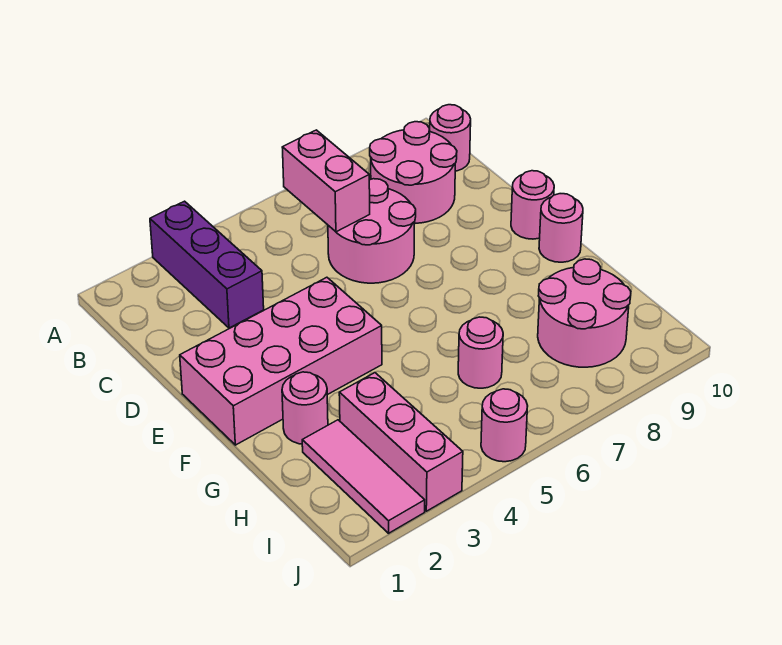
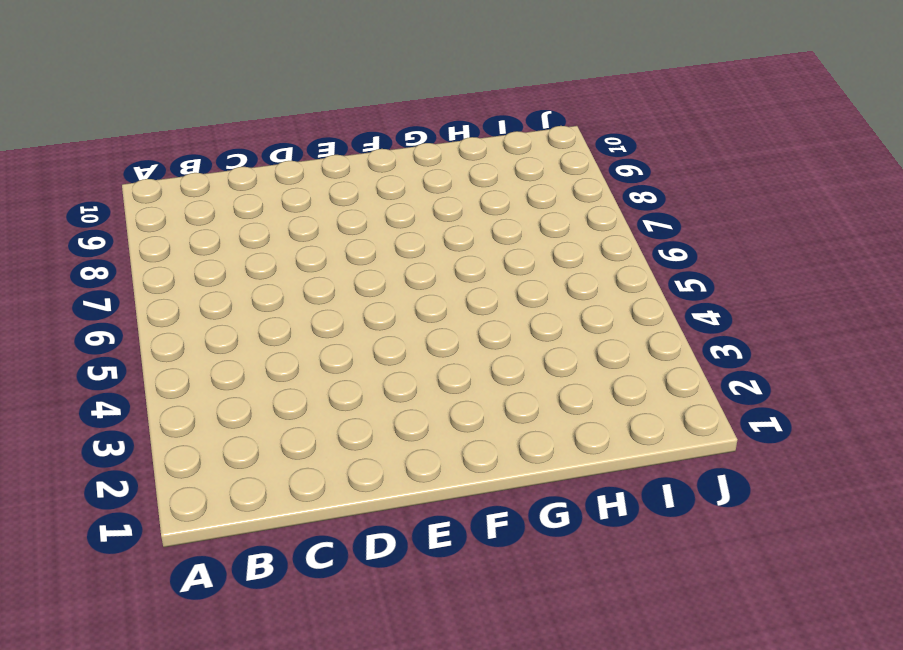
none -> purple 1x3 brick [150,201,264,328]
none -> pink 2x2 round brick [370,122,457,223]
none -> pink 1x1 round brick [430,105,471,171]

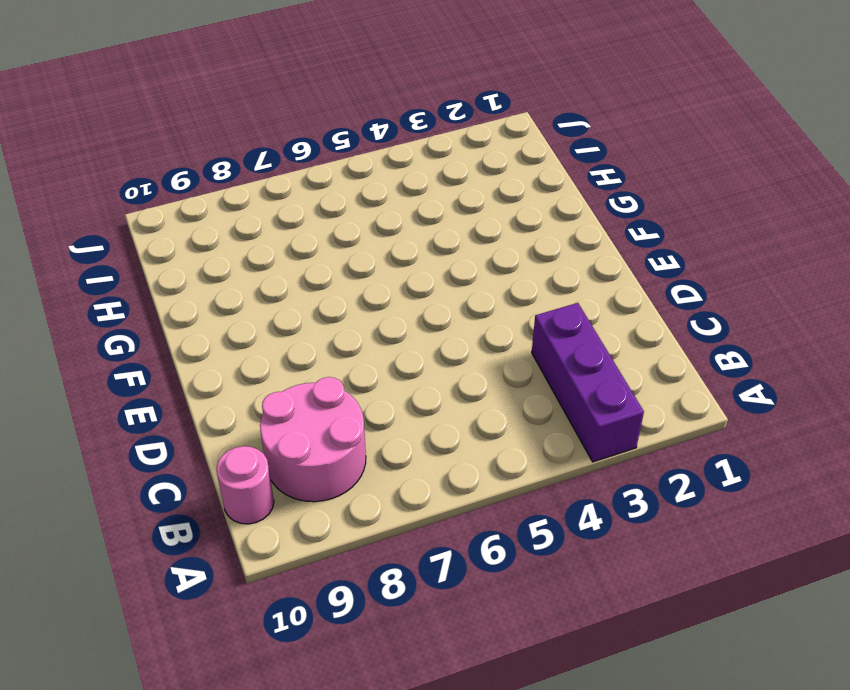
none -> pink 2x2 round brick [328,179,416,283]
none -> pink 2x4 brick [180,277,382,445]
none -> pink 1x1 round brick [511,171,554,239]

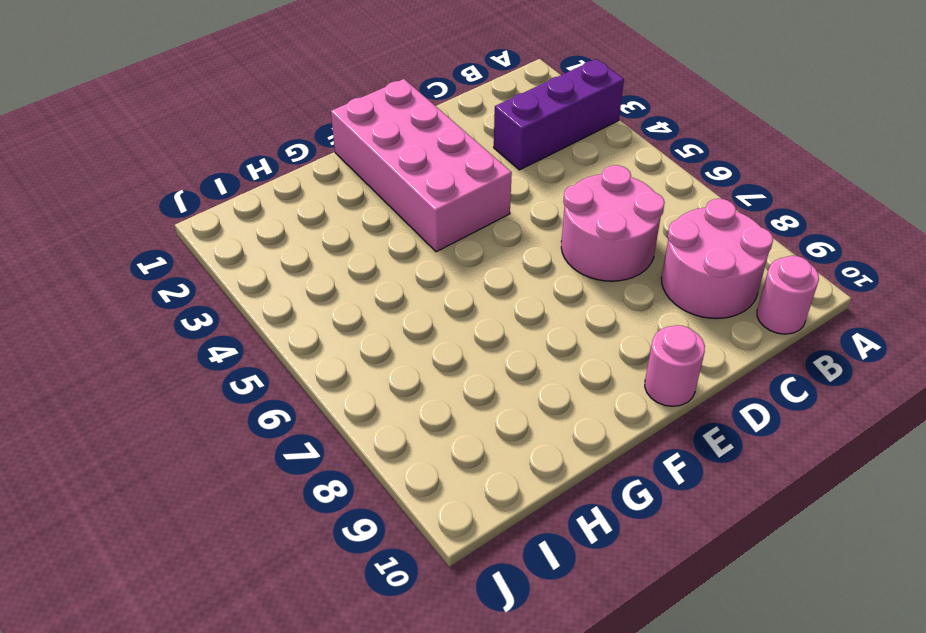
none -> pink 1x1 round brick [539,194,583,262]
none -> pink 1x1 round brick [282,372,328,444]
none -> pink 1x3 tile [302,420,425,533]

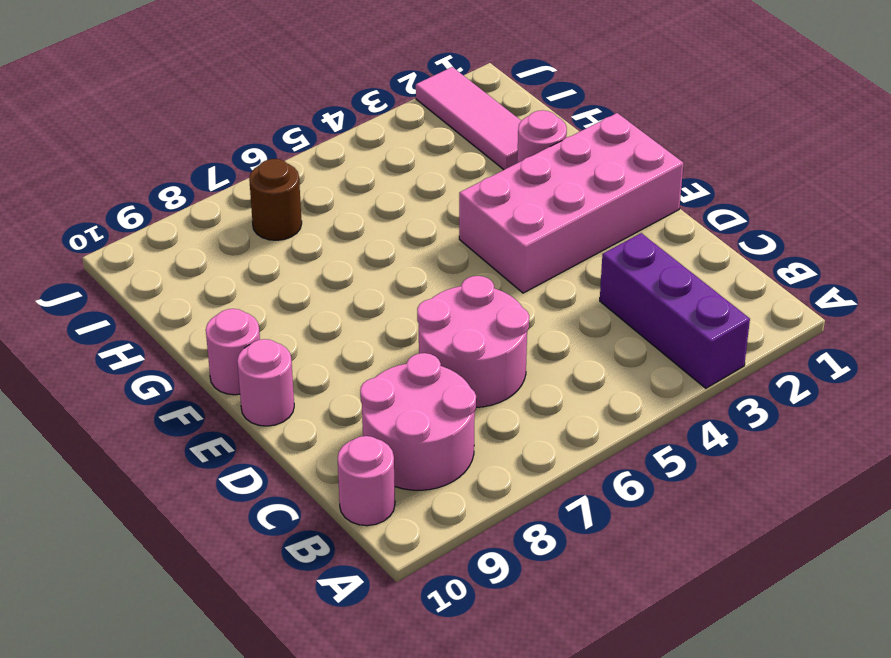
brown 1x1 round brick [249,159,302,240] -> none
none -> pink 1x3 brick [339,373,463,511]
none -> pink 1x1 round brick [458,317,503,388]
none -> pink 2x2 round brick [538,259,631,367]

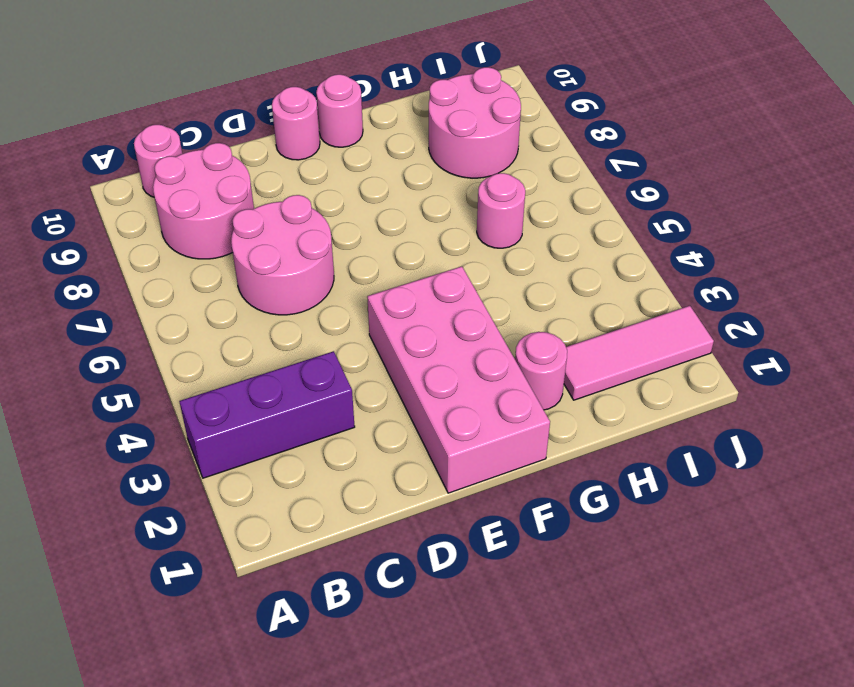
none -> pink 1x3 brick [339,373,463,511]
none -> pink 1x1 round brick [481,389,528,462]
none -> pink 1x2 brick [282,130,370,232]

